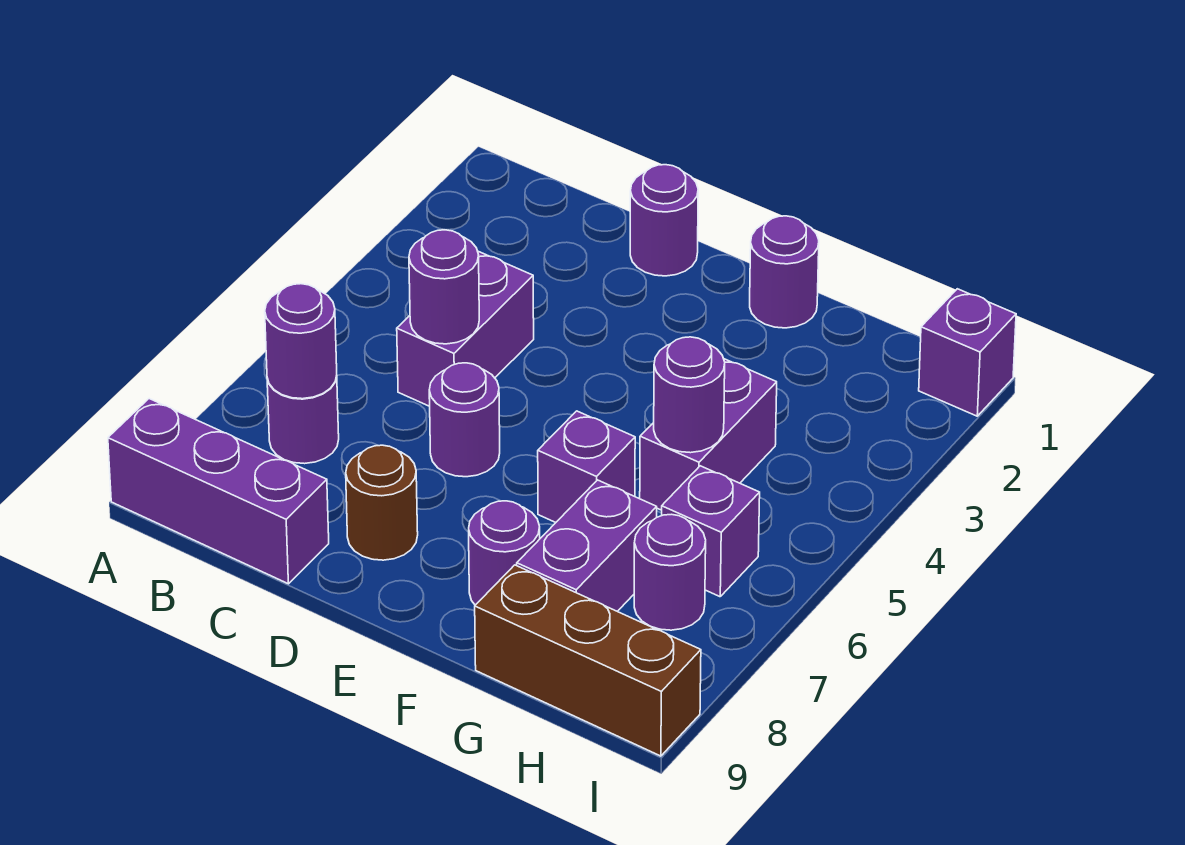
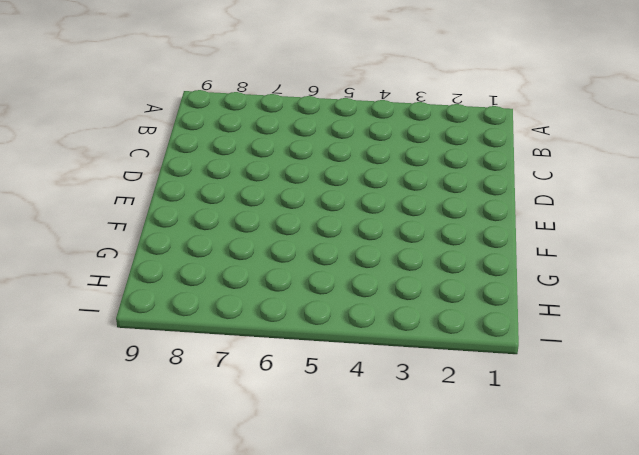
none -> purple 1x3 brick [108,399,329,584]
none -> purple 1x1 round brick [267,376,339,464]
none -> purple 1x2 brick [397,251,534,406]

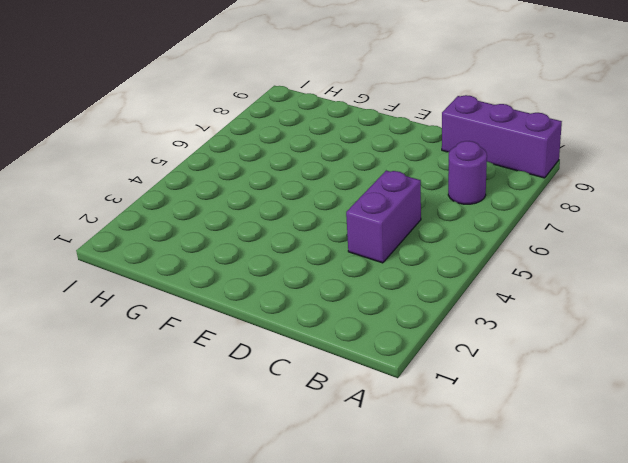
none -> purple 1x1 round brick [630,165,698,276]
none -> purple 1x1 round brick [429,363,500,477]
none -> brown 1x1 round brick [346,445,418,560]

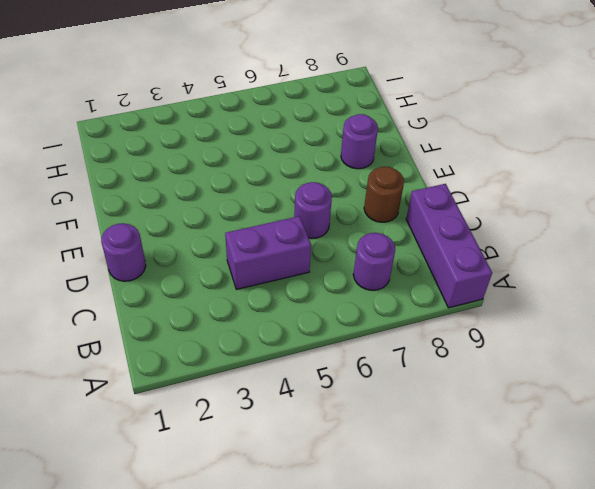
none -> purple 1x1 round brick [750,216,819,328]
none -> purple 1x1 brick [538,411,635,522]
none -> purple 1x2 brick [640,359,777,510]

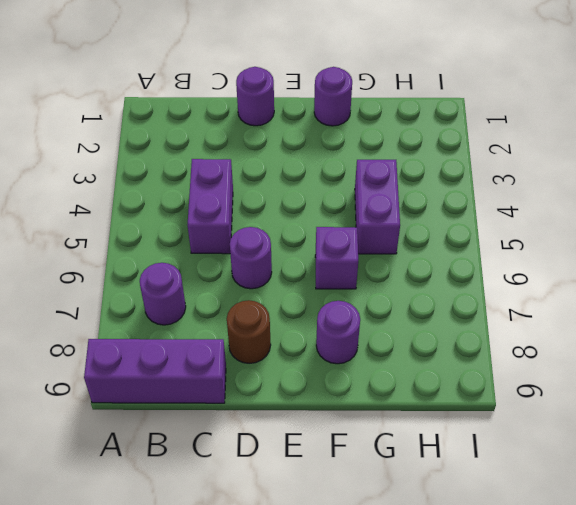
none -> purple 1x2 brick [517,480,657,611]
none -> brown 1x3 brick [475,565,701,756]
none -> purple 1x1 brick [662,466,760,597]

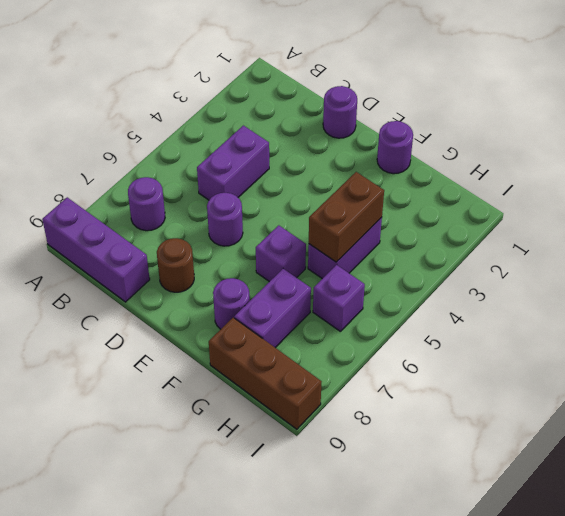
brown 1x2 brick [309,172,384,262] -> purple 1x1 round brick [654,337,725,453]
none -> purple 1x1 round brick [634,514,706,630]
none -> purple 1x1 brick [919,289,1016,416]
none -> purple 1x1 round brick [265,284,337,399]

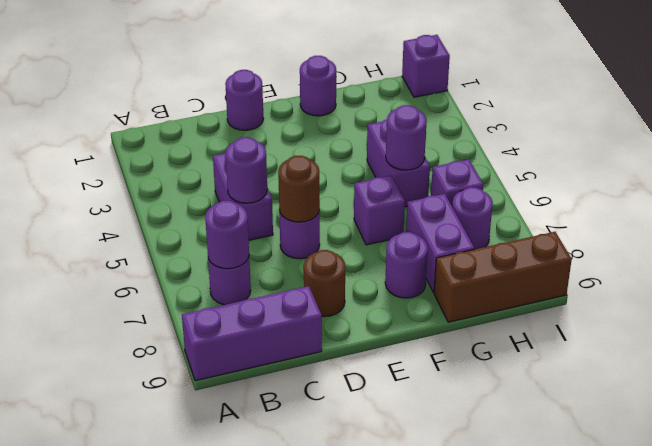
brown 1x1 round brick [278,156,320,222] -> none

